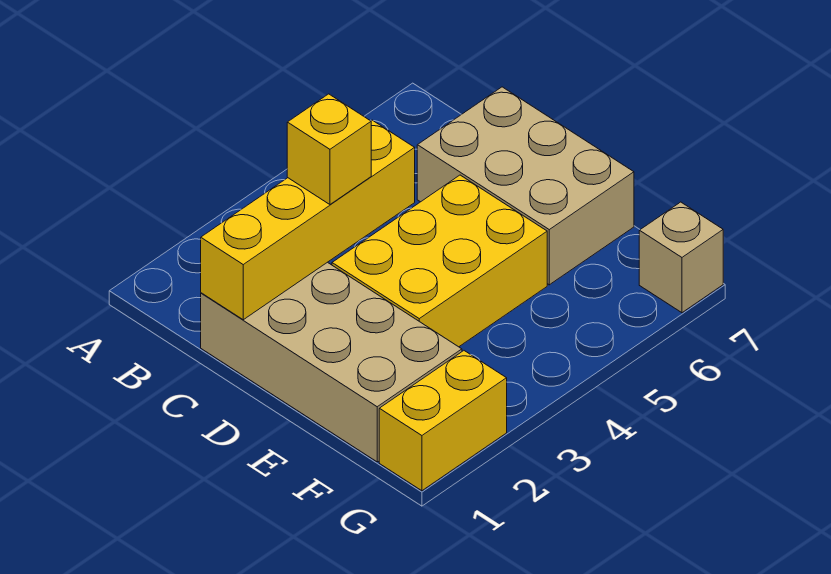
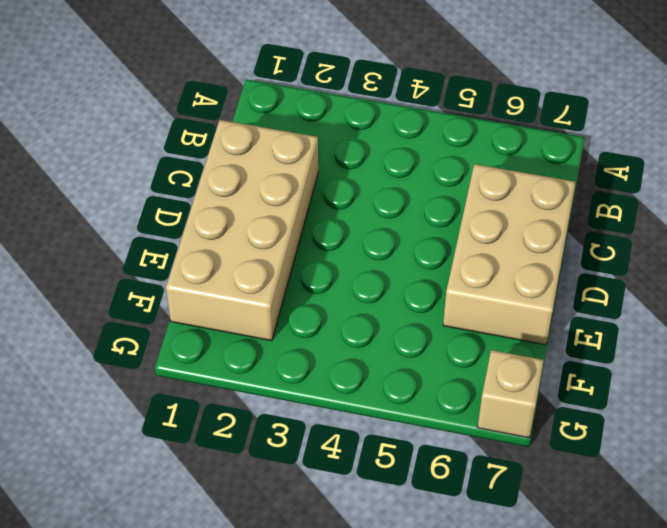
none -> yellow 2x3 brick [332,175,547,347]
none -> yellow 1x2 brick [379,351,507,491]

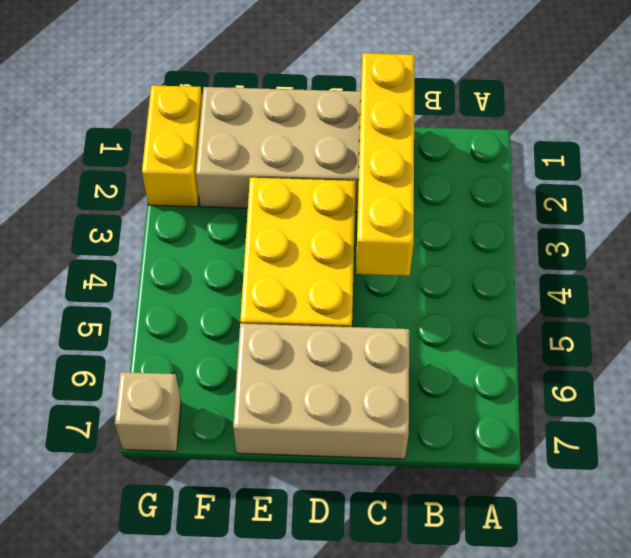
none -> yellow 1x1 brick [287,94,371,204]

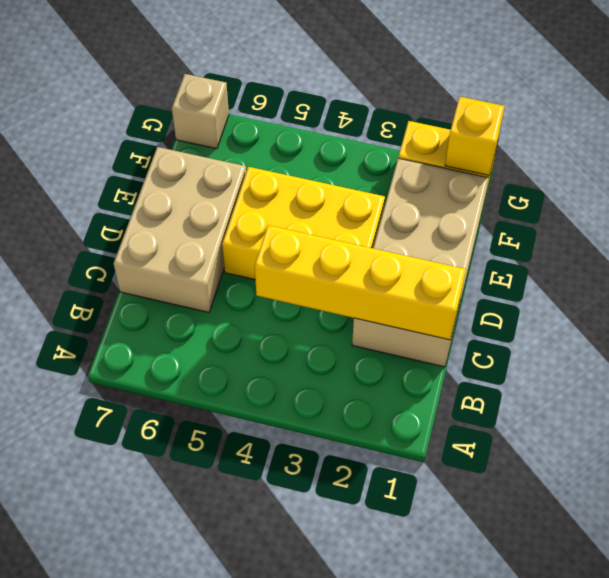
yellow 1x1 brick [445,97,505,175] -> yellow 1x1 brick moved to [287,94,371,204]

